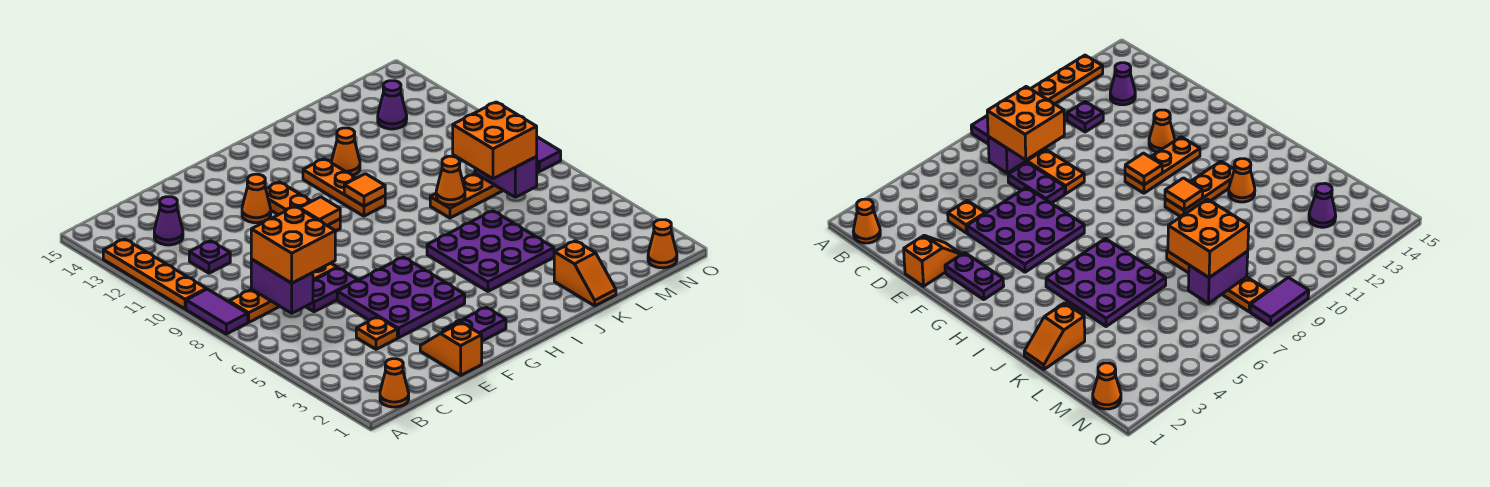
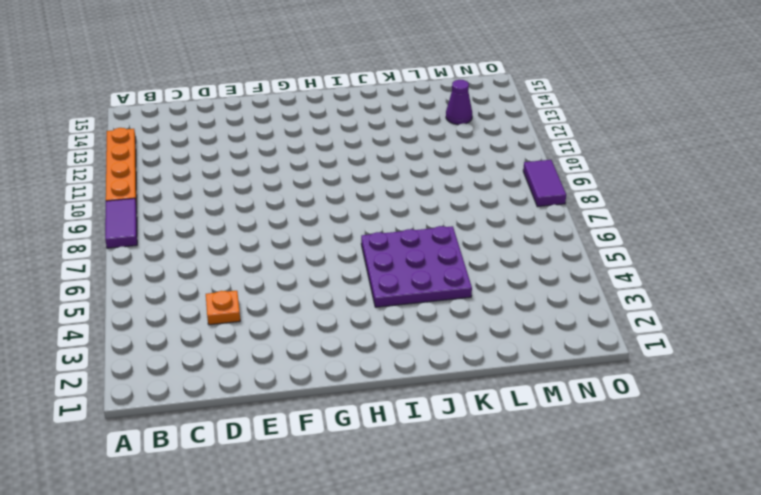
none -> orange 1x1 cone [380,359,409,407]
none -> orange 1x4 plate [229,263,337,322]
none -> purple 1x1 plate [189,241,230,273]

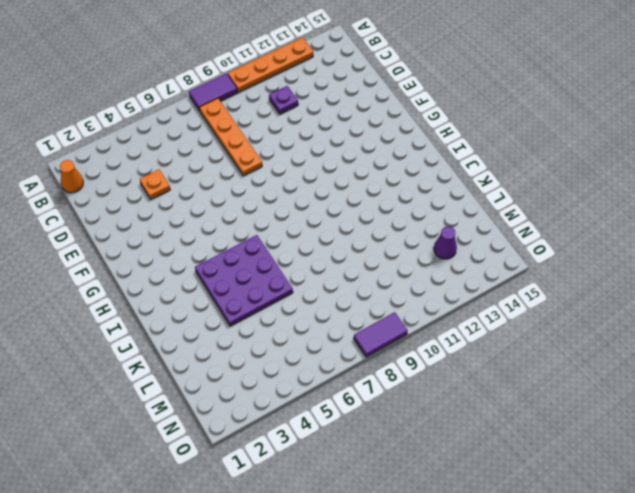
none -> purple 1x1 cone [154,197,183,245]
none -> purple 1x2 plate [306,268,358,312]
none -> orange 1x2 slope [420,323,482,375]

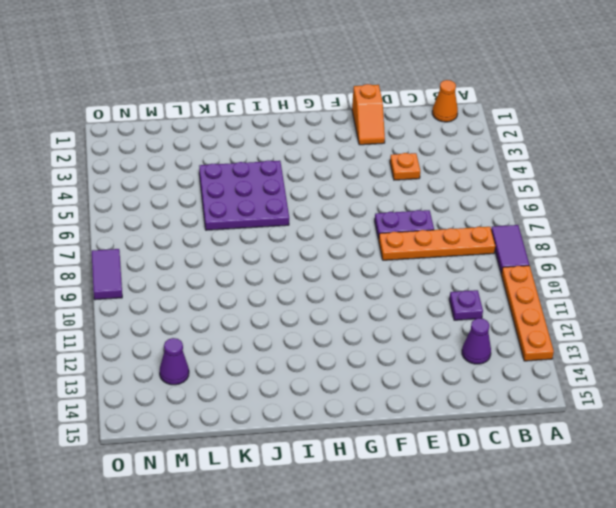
none -> purple 3x3 plate [337,257,465,338]
none -> purple 1x2 plate [443,307,506,341]
none -> orange 1x1 cone [242,174,271,223]

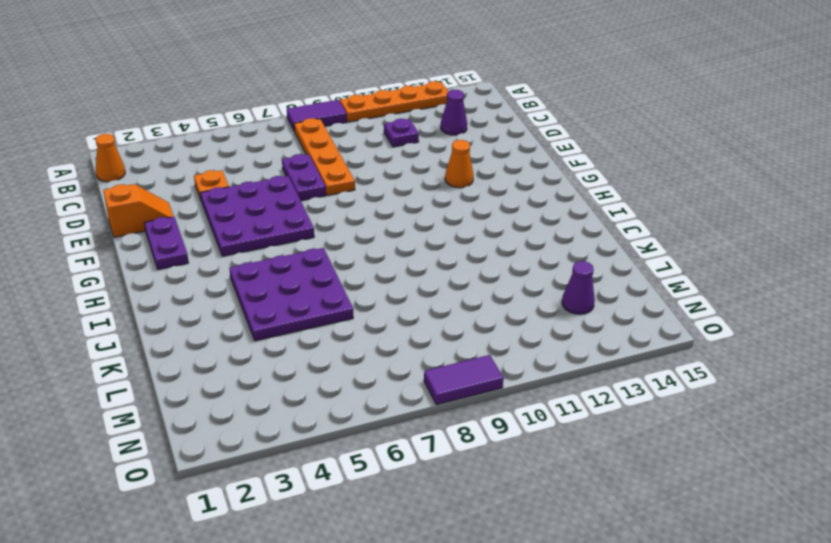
none -> orange 1x3 plate [266,182,340,231]
none -> orange 1x3 plate [303,159,385,216]
none -> orange 1x1 cone [331,128,360,175]

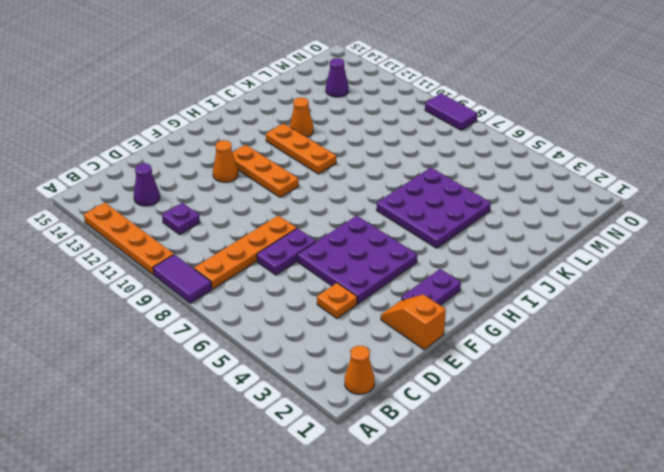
none -> orange 1x2 slope [554,241,616,306]
none -> orange 1x4 plate [430,162,538,218]
none -> orange 1x1 cone [648,220,677,268]

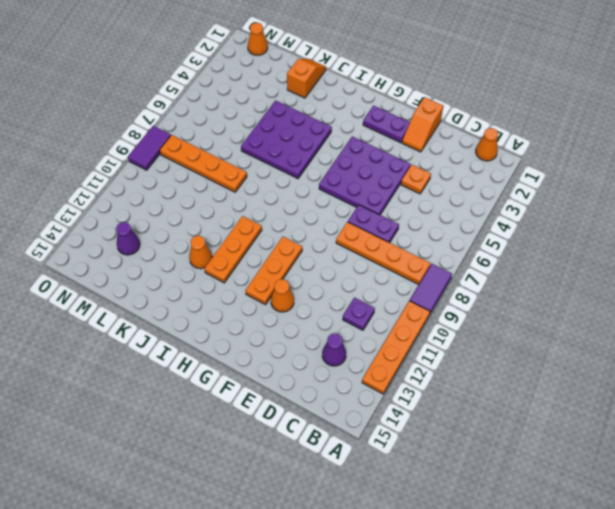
none -> purple 1x2 brick [251,259,313,313]
none -> orange 1x1 tile [300,197,340,225]
none -> orange 1x1 tile [344,174,385,206]

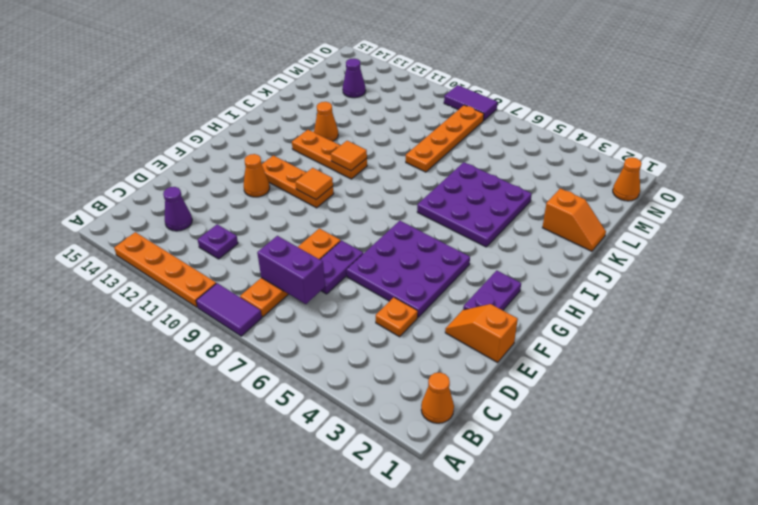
none -> orange 1x1 cone [436,156,465,205]
none -> purple 1x2 brick [475,157,537,197]
none -> orange 2x2 brick [251,206,335,283]

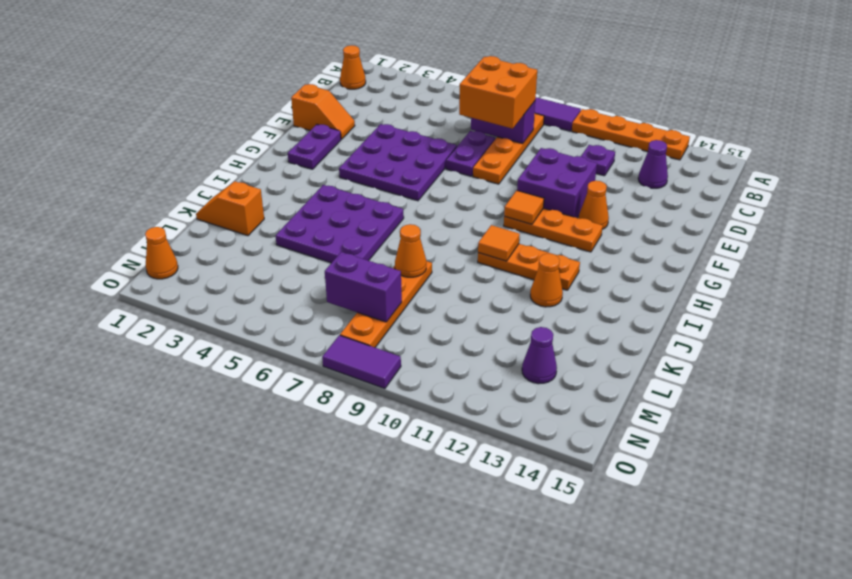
purple 2x2 brick [517,148,597,218] -> none
none -> orange 1x1 plate [356,317,397,349]
none -> orange 2x2 brick [453,102,537,179]

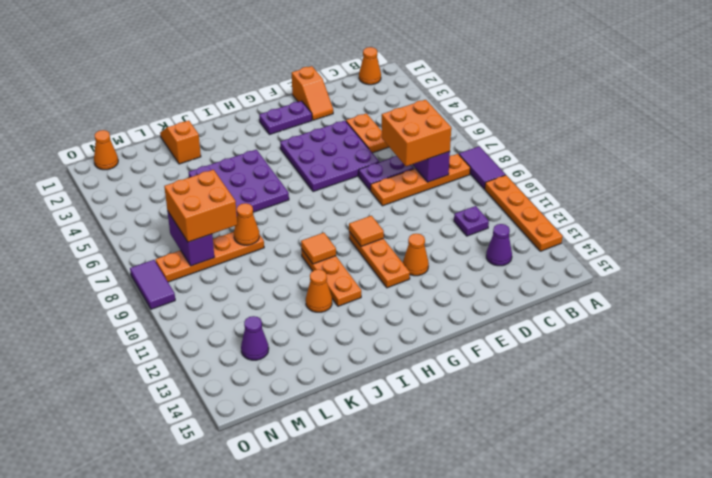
orange 1x2 plate [346,113,389,153] -> orange 1x1 plate [356,317,397,349]

